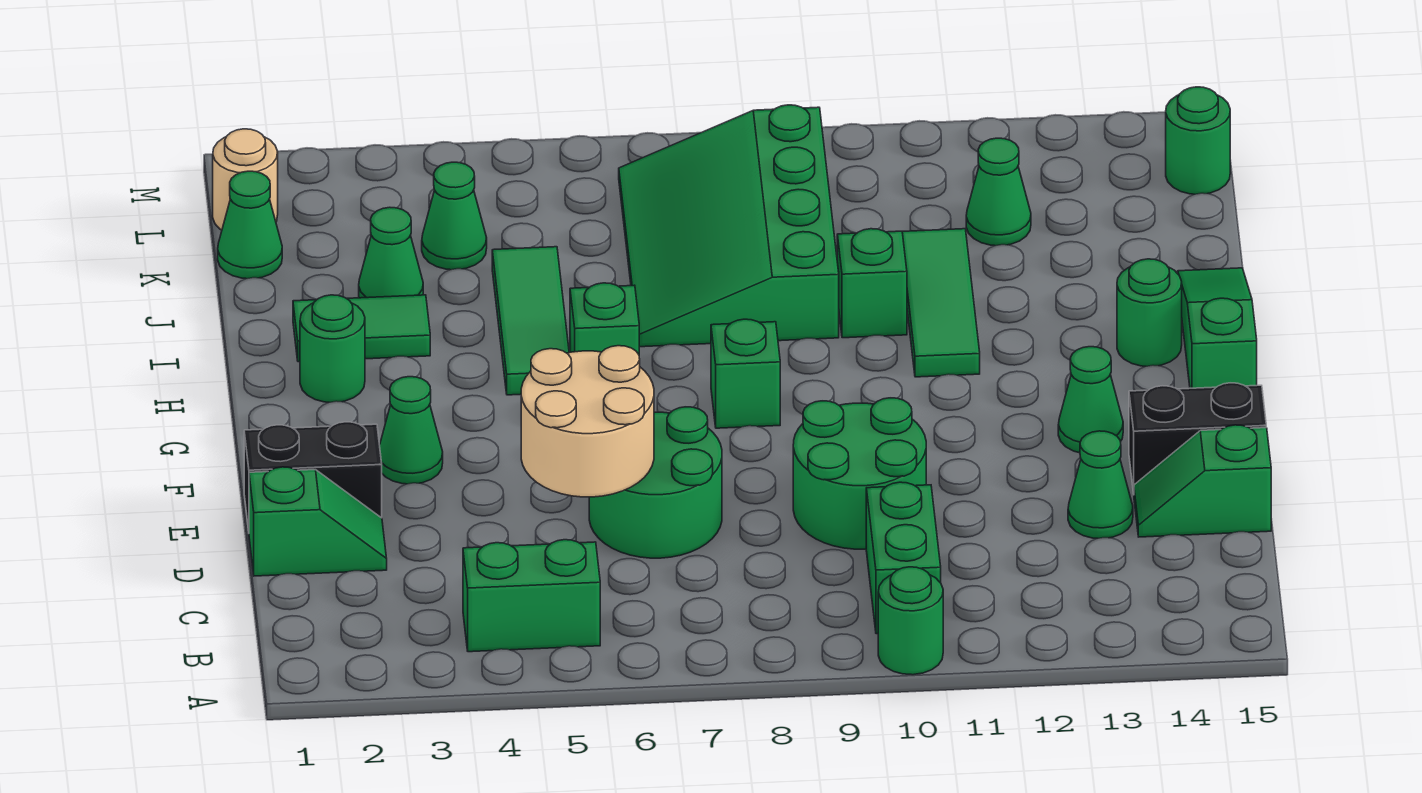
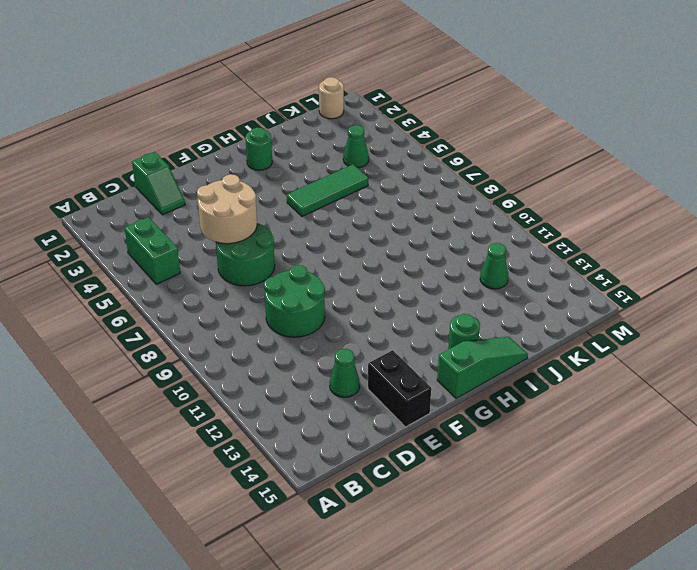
none -> green 1x1 round brick [878,567,943,675]
none -> green 1x2 brick [866,482,941,634]
none -> green 1x2 slope [1134,425,1271,537]

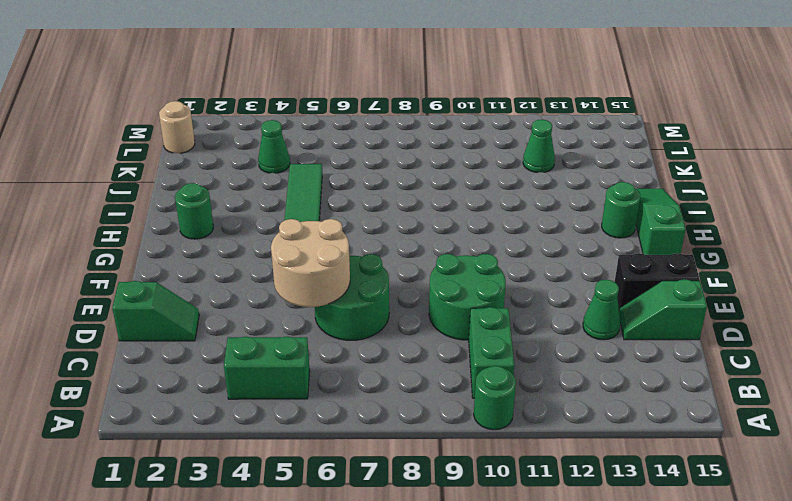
none -> black 1x2 brick [244,422,382,531]
none -> green 1x1 cone [380,377,443,484]
none -> green 1x1 cone [1058,347,1123,453]

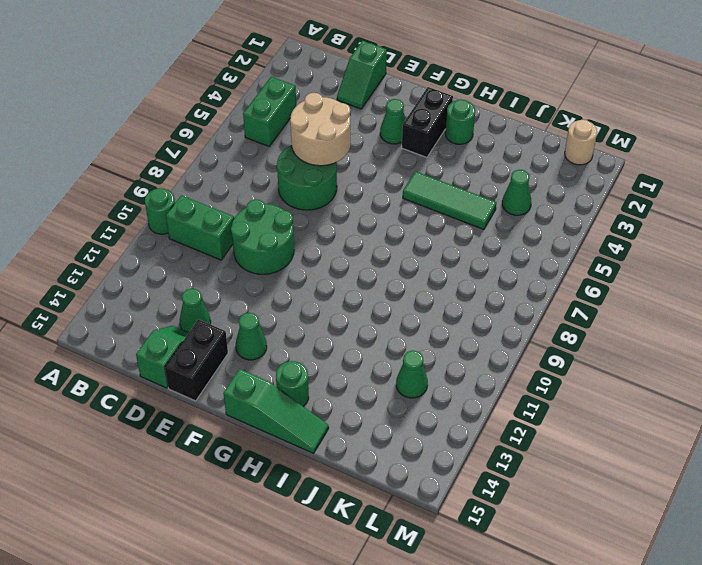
black 1x2 brick [402,87,453,157] -> black 1x2 brick moved to [244,422,382,531]
none -> green 1x1 brick [711,319,780,428]
none -> green 1x1 brick [570,283,639,354]
none -> green 1x3 tile [902,229,980,377]

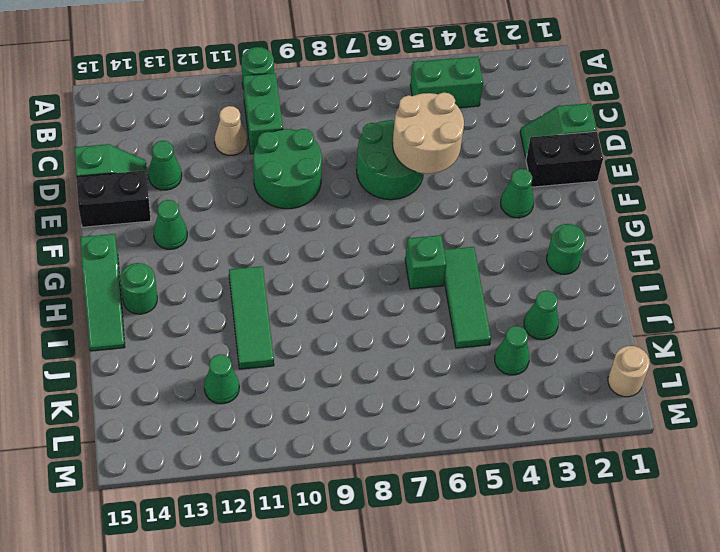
tan 1x1 cone [215,106,247,155] -> none
none -> green 1x1 brick [711,319,780,428]
none -> green 1x2 tile [293,295,430,362]
none -> green 3x4 slope [619,105,839,347]

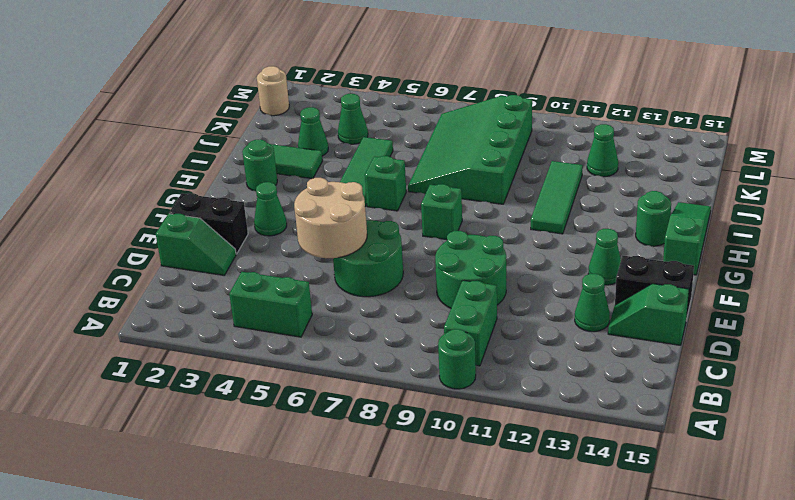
none -> green 1x1 brick [837,229,907,338]
none -> green 1x1 cone [218,171,282,279]
none -> green 1x1 round brick [1166,87,1230,194]

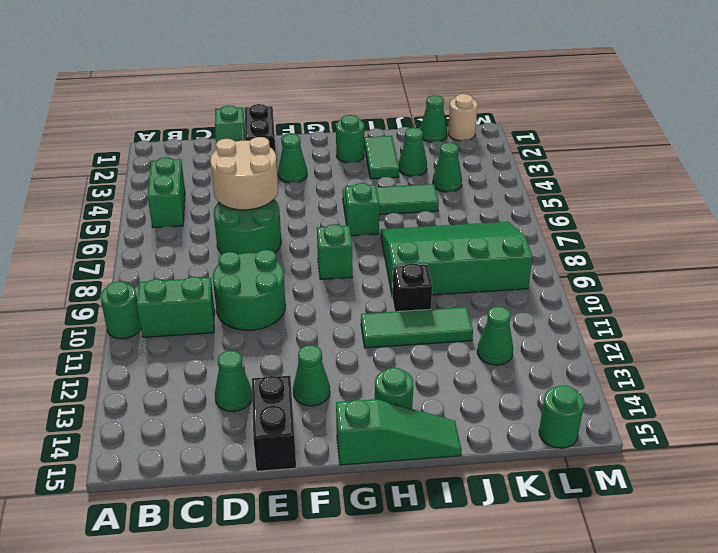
black 1x1 brick [392,263,432,312] -> green 1x1 brick [837,229,907,338]
none -> green 1x2 slope [1134,425,1271,537]

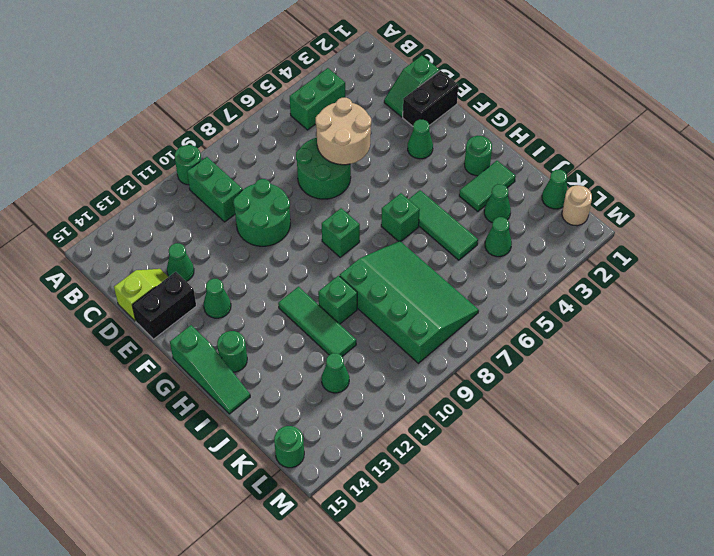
lime 1x2 slope [114,269,168,321] -> green 1x2 slope [1134,425,1271,537]

